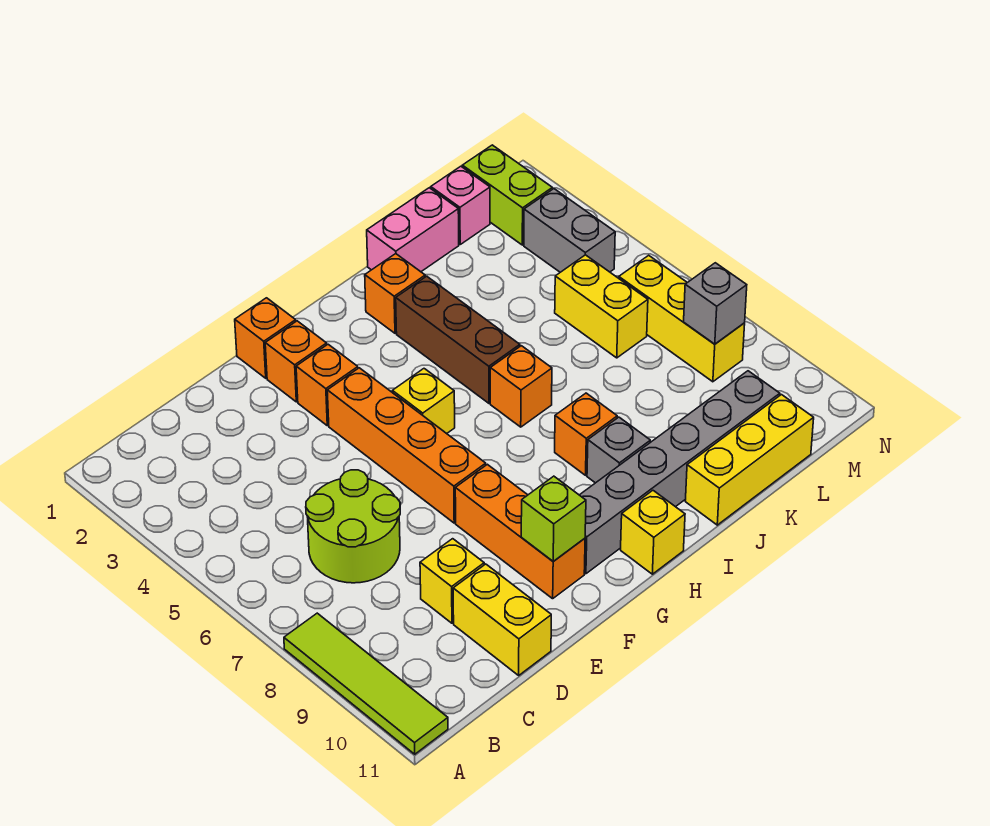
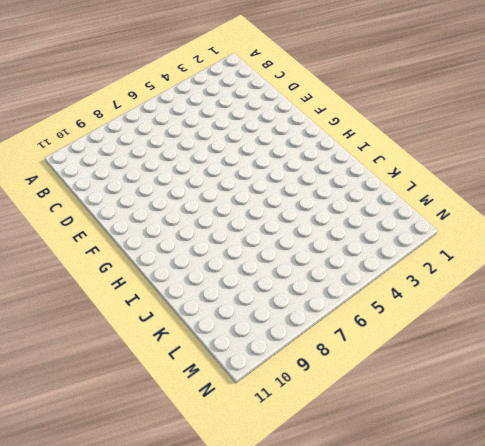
none -> lime 1x4 tile [284,613,448,754]
none -> lime 2x2 round brick [306,470,400,583]
none -> yellow 1x1 brick [420,539,484,623]

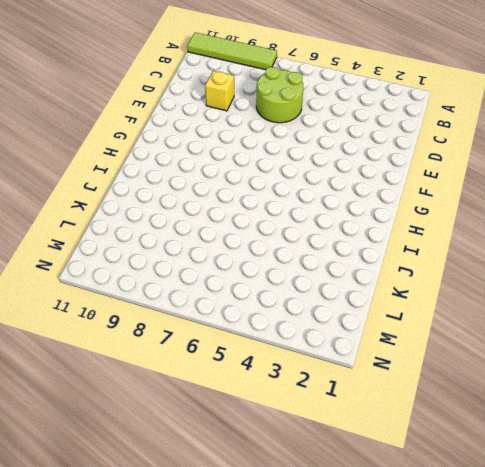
none -> yellow 1x2 brick [453,564,551,675]
none -> orange 1x1 brick [235,298,296,378]
none -> orange 1x1 brick [265,321,327,402]

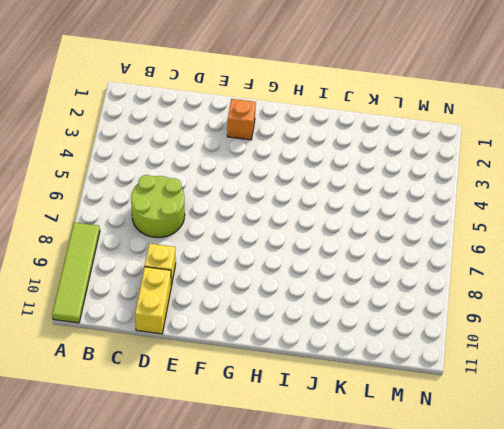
none -> orange 1x1 brick [235,298,296,378]
none -> orange 1x1 brick [296,344,358,426]
none -> orange 1x4 brick [327,368,486,523]

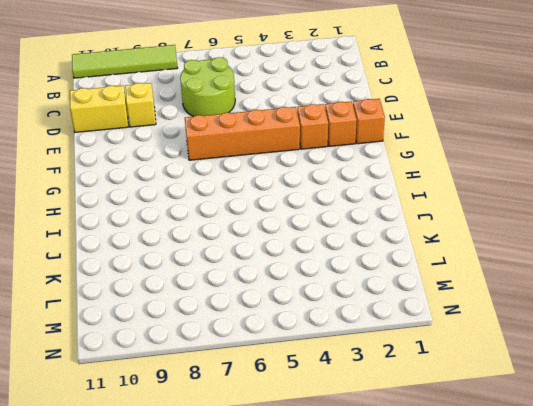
none -> orange 1x3 brick [455,464,585,599]
none -> yellow 1x1 brick [392,369,455,434]
none -> grey 1x6 brick [580,371,780,574]

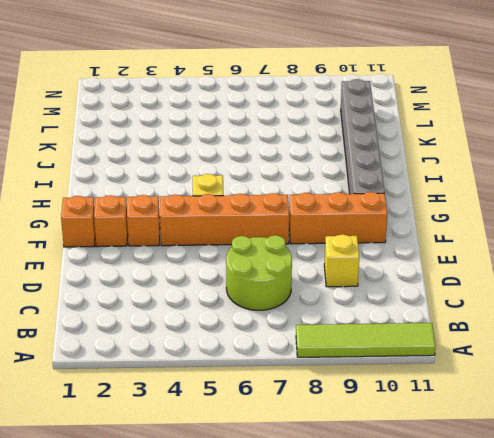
none -> yellow 1x2 brick [453,564,551,675]
none -> yellow 1x1 brick [621,490,685,574]
none -> orange 1x1 brick [365,254,425,333]

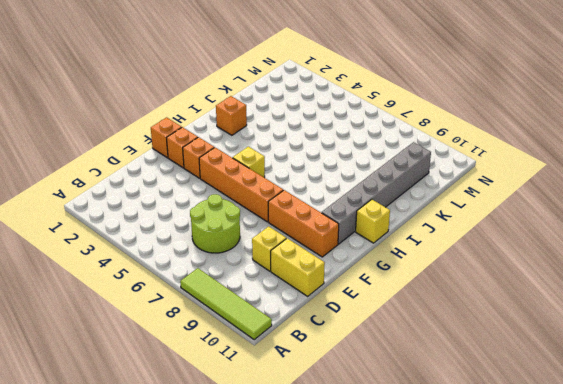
none -> brown 1x3 brick [396,276,520,403]
none -> orange 1x1 brick [490,346,552,427]
none -> orange 1x1 brick [555,393,617,475]

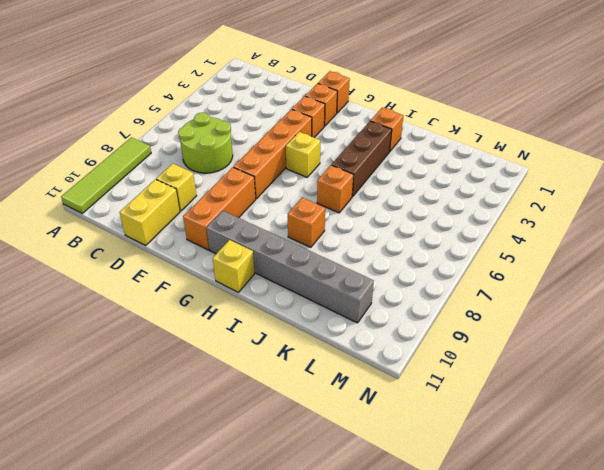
none -> grey 1x1 brick [587,417,650,483]
none -> pink 1x2 brick [367,188,459,272]
none -> yellow 1x3 brick [685,395,814,525]

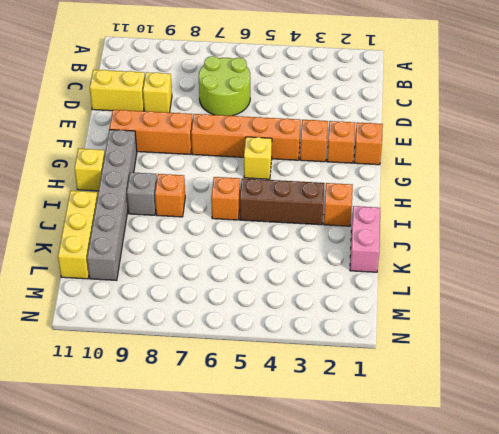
none -> lime 1x4 tile [284,613,448,754]
none -> pink 1x1 brick [431,166,490,244]
none -> yellow 1x2 brick [555,255,648,358]

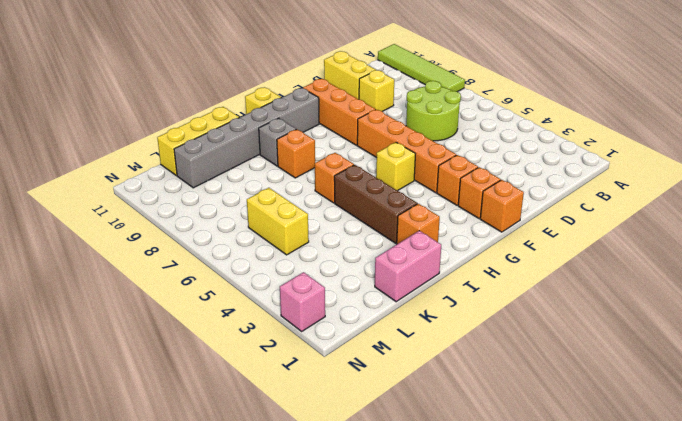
pink 1x1 brick [280,272,325,331] -> pink 1x1 brick moved to [431,166,490,244]
none -> lime 1x2 brick [462,145,552,245]
none -> grey 1x2 brick [524,189,615,272]
none -> yellow 1x3 brick [619,255,745,382]

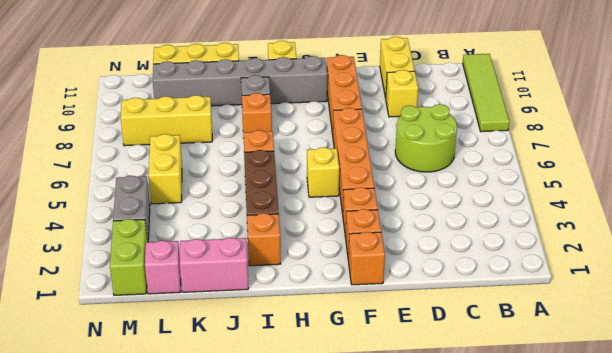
yellow 1x3 brick [121,95,212,146] -> yellow 1x3 brick turned to [619,255,745,382]
none -> lime 1x1 brick [521,476,586,561]
none -> grey 1x1 brick [684,263,747,344]

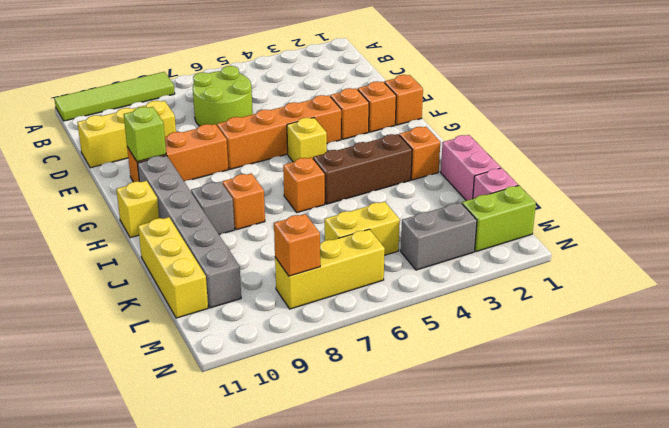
orange 1x1 brick [274,214,320,276] -> grey 1x1 brick [684,263,747,344]

